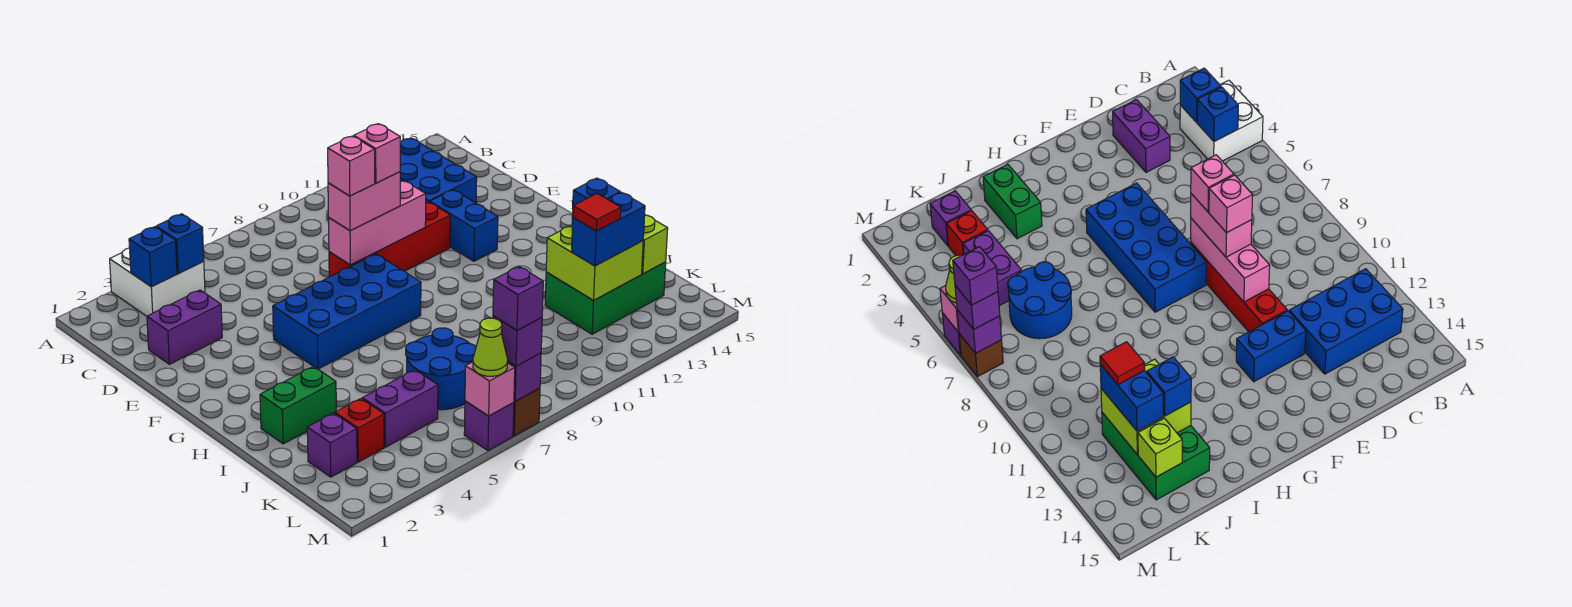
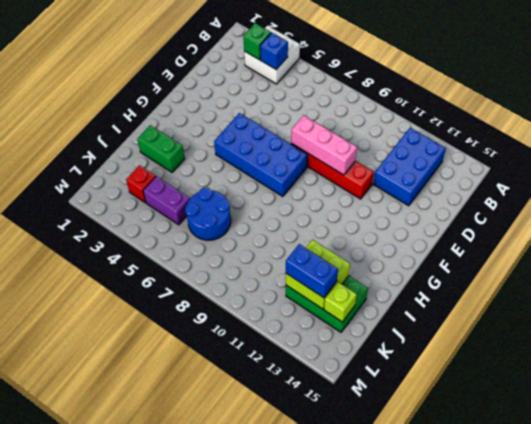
green 1x1 brick [243,23,271,60] -> blue 1x1 brick [129,227,177,287]
none -> purple 1x2 brick [147,290,222,364]
none -> blue 1x2 brick [430,190,498,261]
none -> purple 1x1 brick [307,413,357,477]
none -> purple 1x1 brick [464,401,514,451]

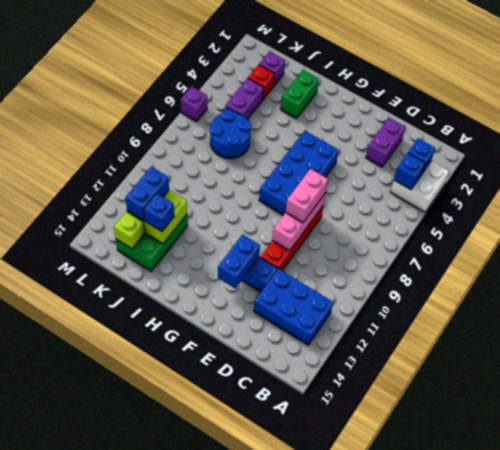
blue 1x2 brick [218,235,260,288] -> none
none -> brown 1x1 brick [513,388,540,436]
none -> pink 1x1 brick [465,362,515,416]
none -> purple 1x1 brick [507,353,541,401]
none -> lime 1x1 cone [473,318,508,376]

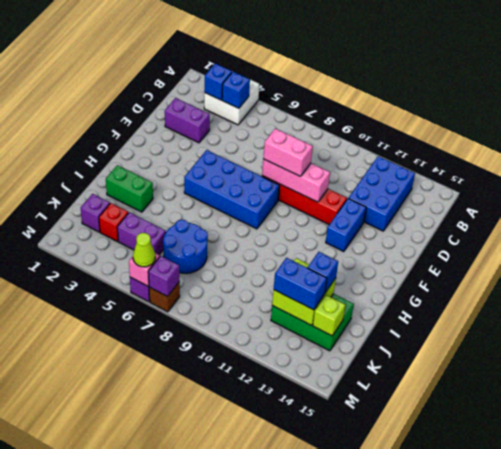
none -> purple 1x1 brick [493,316,542,366]
none -> pink 1x1 brick [328,136,375,196]
none -> pink 1x1 brick [354,124,400,183]
none -> red 1x1 tile [573,194,621,231]

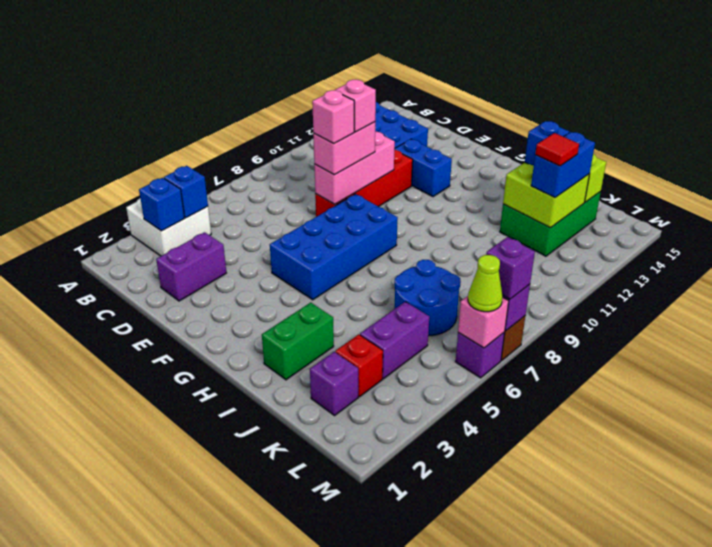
none -> purple 1x1 brick [493,266,543,330]

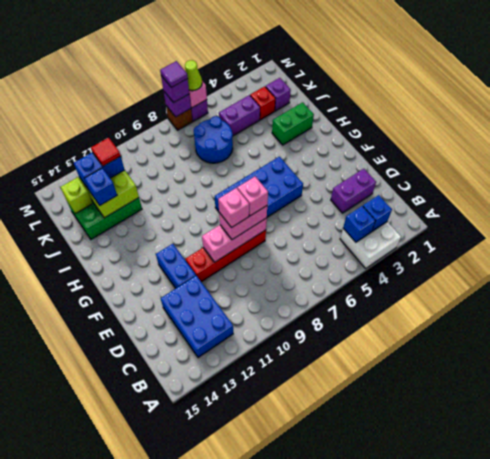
purple 1x1 tile [160,61,188,87] -> purple 1x1 brick [493,266,543,330]

